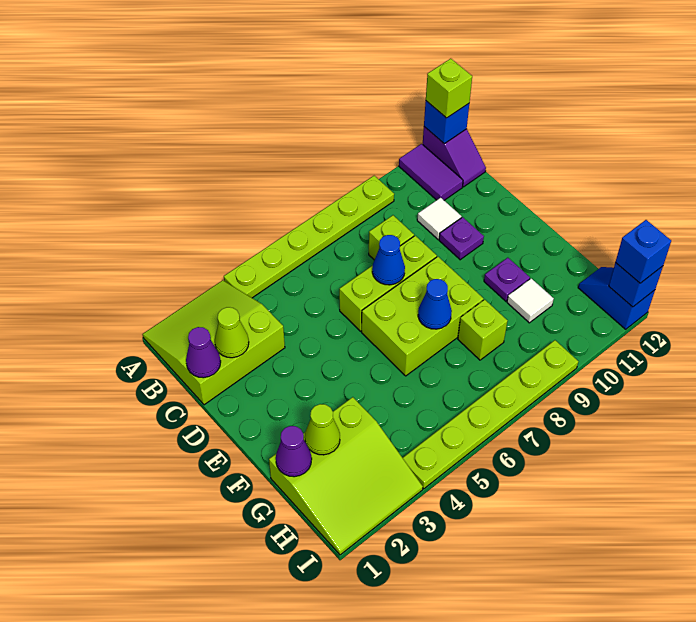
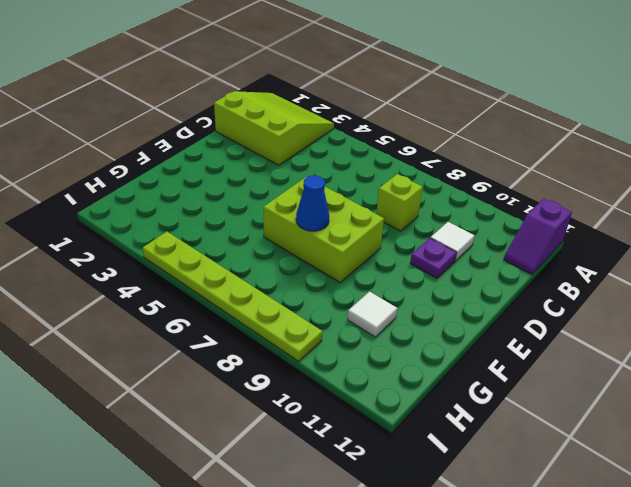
none -> lime 1x6 plate [224,176,394,298]
none -> purple 1x2 tile [399,144,463,200]
none -> lime 1x3 brick [339,236,437,331]

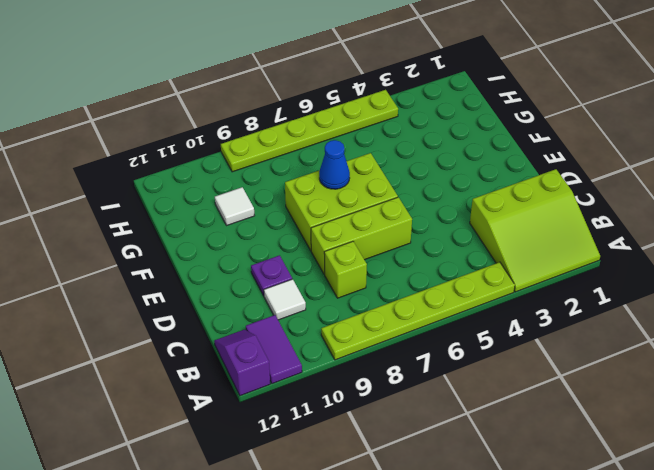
none -> purple 1x1 plate [484,258,530,301]
none -> lime 3x3 slope [269,397,423,555]
none -> lime 1x1 brick [458,299,507,360]

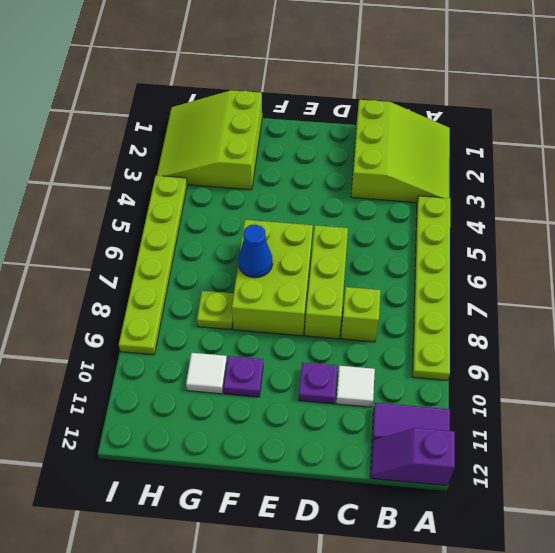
lime 1x1 plate [197,291,234,330] -> lime 1x1 brick [458,299,507,360]
none -> blue 1x2 slope [578,267,655,329]
none -> blue 1x1 brick [424,101,469,143]
none -> purple 1x1 cone [186,327,221,378]

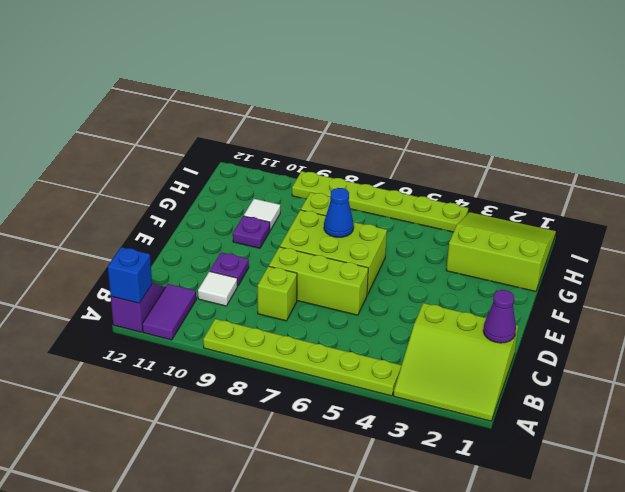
none -> blue 1x2 slope [578,267,655,329]
none -> lime 1x1 cone [215,307,249,358]
none -> blue 1x1 cone [372,235,405,285]

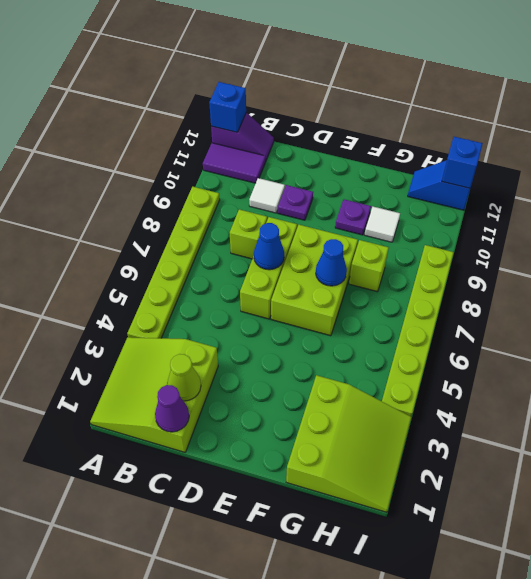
none -> purple 1x1 cone [276,426,312,477]
none -> lime 1x1 cone [305,404,340,455]
none -> lime 1x1 brick [426,59,472,118]

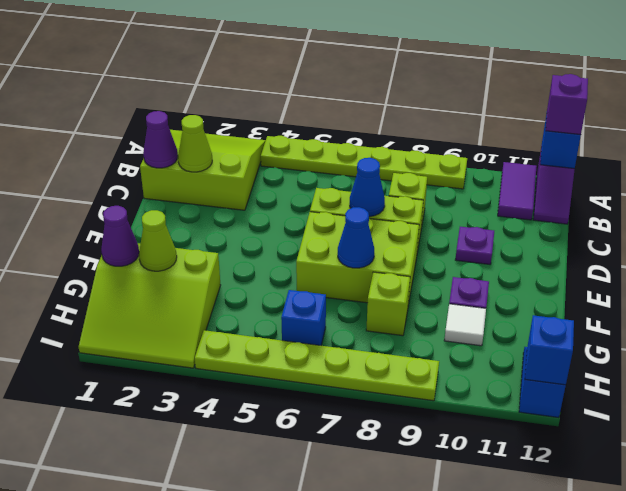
purple 1x1 brick [546,74,588,135] -> lime 1x1 brick [426,59,472,118]
blue 1x1 brick [281,290,326,346] -> blue 1x1 brick moved to [615,220,671,283]
none -> white 1x1 tile [417,198,462,239]

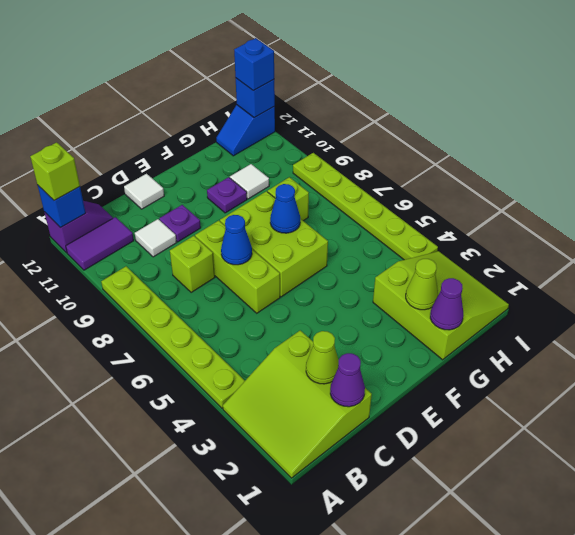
white 1x1 tile [124,174,164,209] -> none

